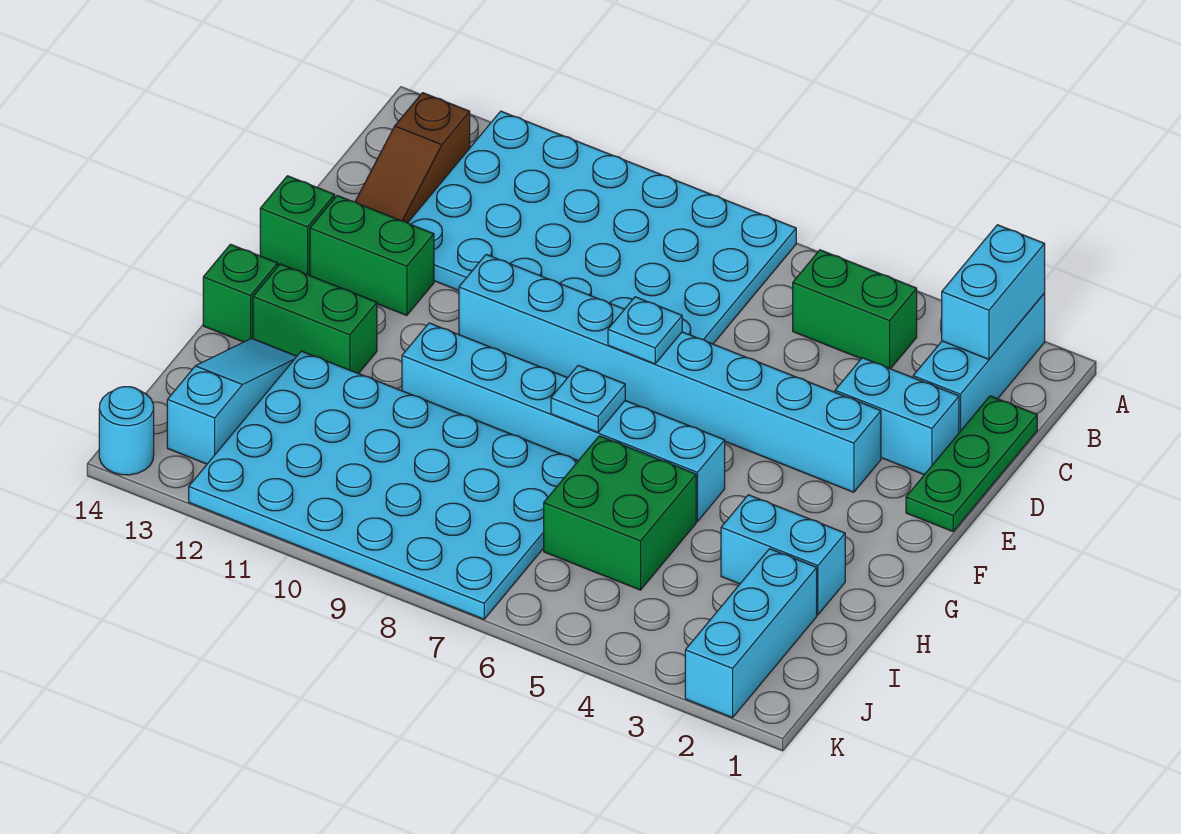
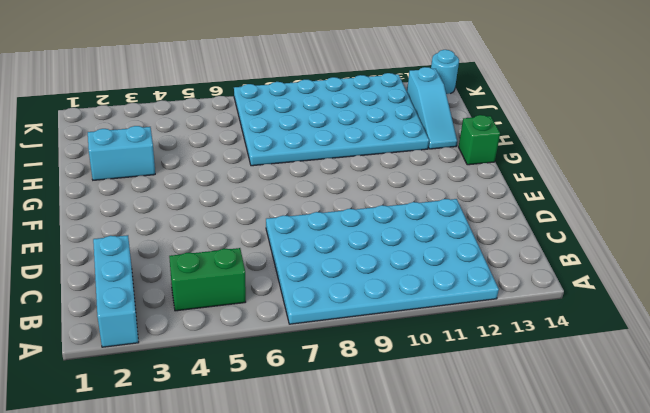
none -> brown 1x3 slope [355,93,470,223]
none -> green 1x3 plate [906,396,1037,531]
none -> cyan 1x2 brick [835,358,959,475]

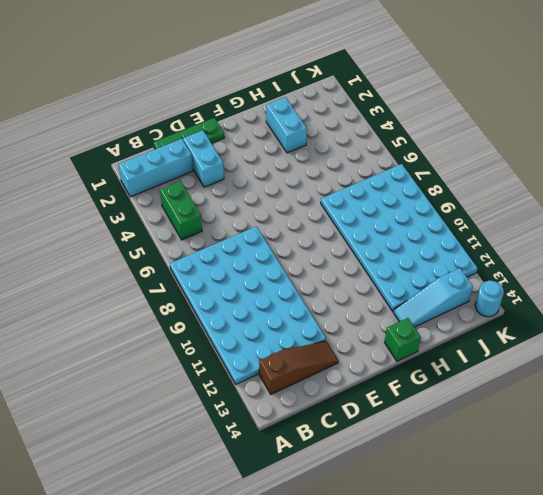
none -> cyan 1x8 brick [459,255,881,492]
none -> green 1x2 brick [310,196,434,315]
none -> green 1x1 brick [260,176,335,275]

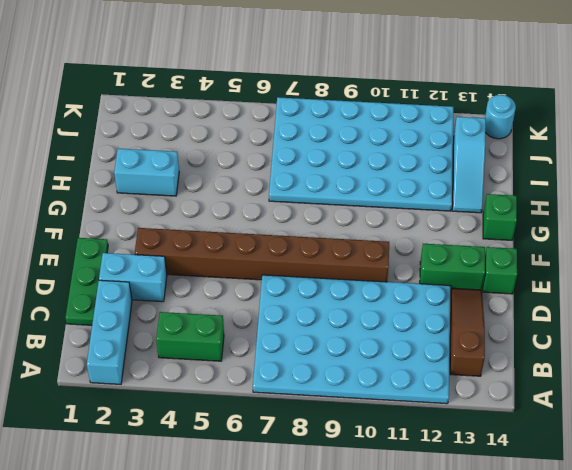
brown 1x8 brick [135,228,389,282] -> cyan 1x8 brick [459,255,881,492]
none -> cyan 1x6 brick [402,323,725,522]
none -> green 1x2 brick [253,264,377,374]
none -> green 2x2 brick [544,436,696,590]

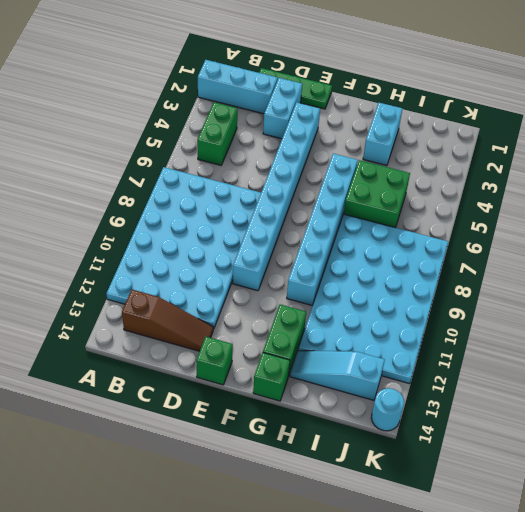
none -> green 1x2 brick [310,196,434,315]
none -> cyan 1x3 brick [685,549,817,718]
none -> cyan 1x2 brick [942,225,1045,359]

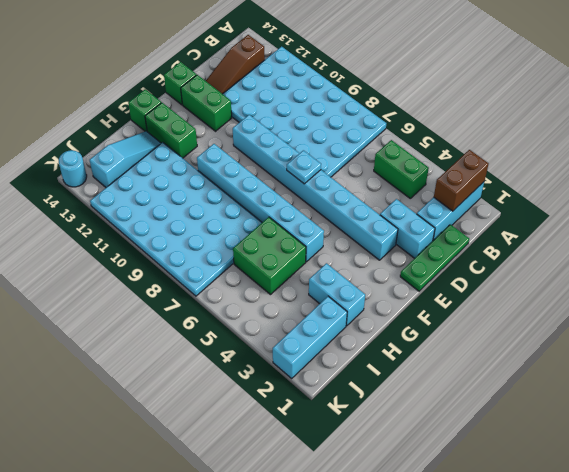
brown 1x2 brick [434,150,489,211] -> cyan 1x2 brick [942,225,1045,359]
none -> cyan 1x1 plate [551,365,625,432]

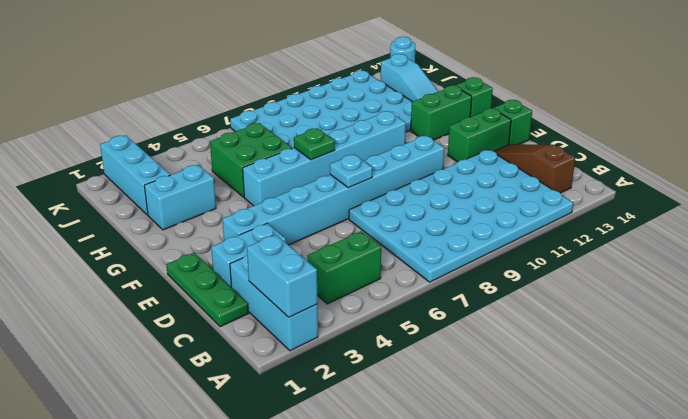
green 1x1 plate [294,128,335,160] -> cyan 1x1 plate [551,365,625,432]

